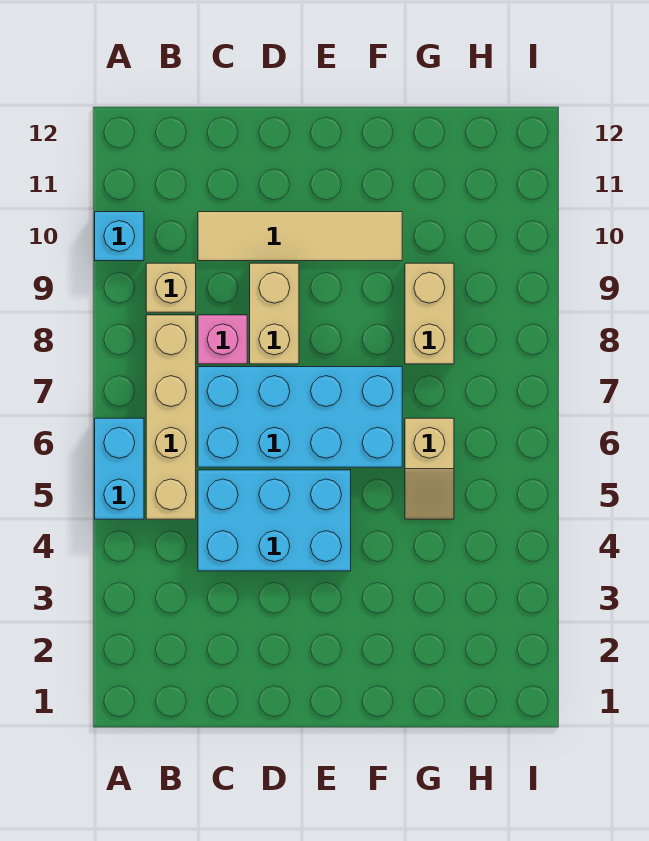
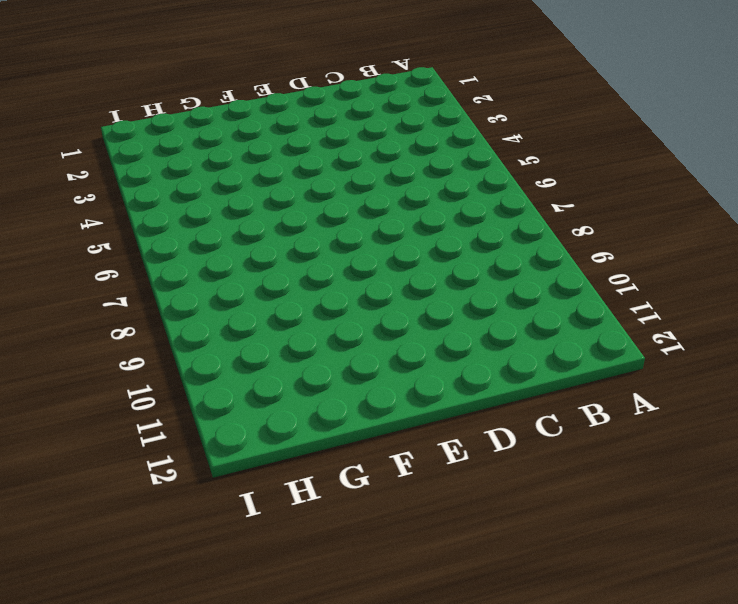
none -> cyan 1x2 brick [95,418,144,519]
none -> cyan 1x1 brick [95,212,144,261]

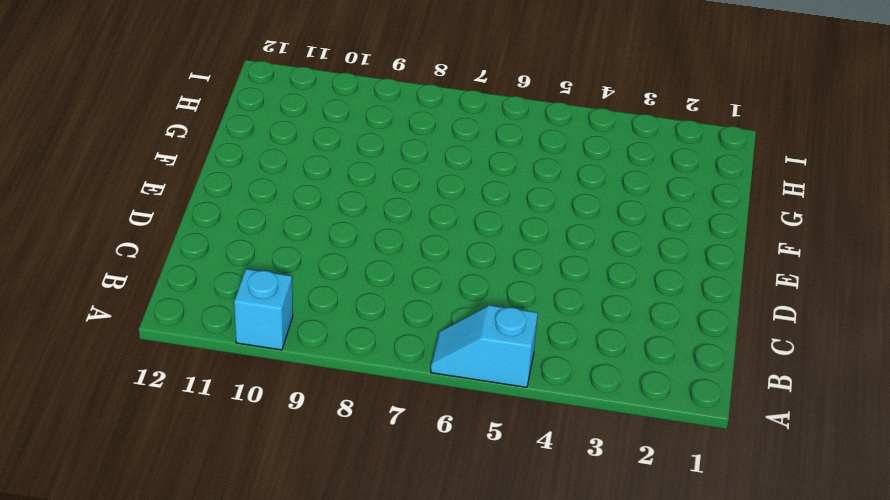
cyan 1x2 slope [431,305,538,387] -> cyan 1x2 brick [95,418,144,519]
none -> tan 1x4 brick [146,315,196,519]
none -> tan 1x1 brick [146,263,196,312]

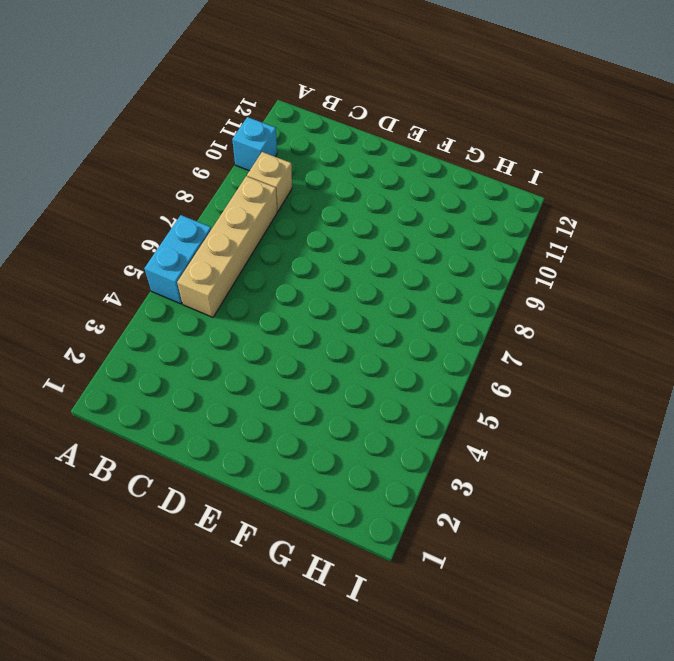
none -> cyan 2x3 brick [198,470,351,571]
none -> cyan 2x4 brick [198,367,402,467]

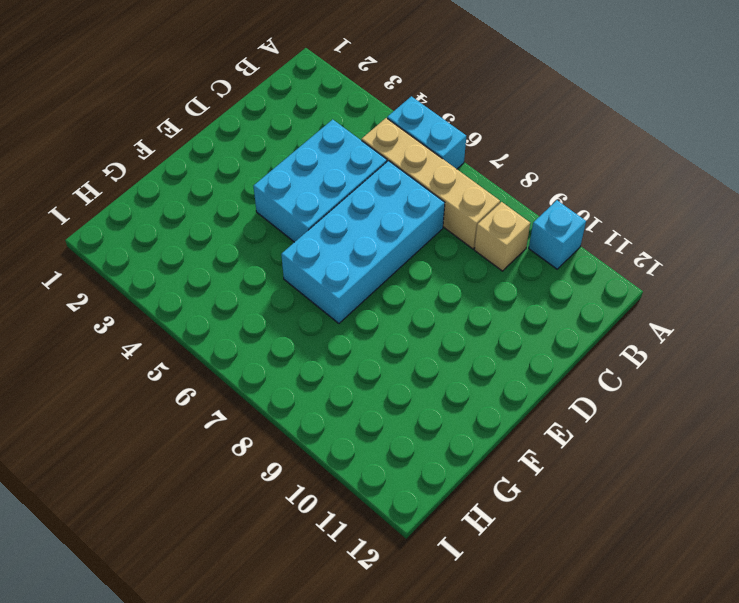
none -> pink 1x1 brick [198,315,247,364]
none -> tan 1x4 tile [198,212,402,261]

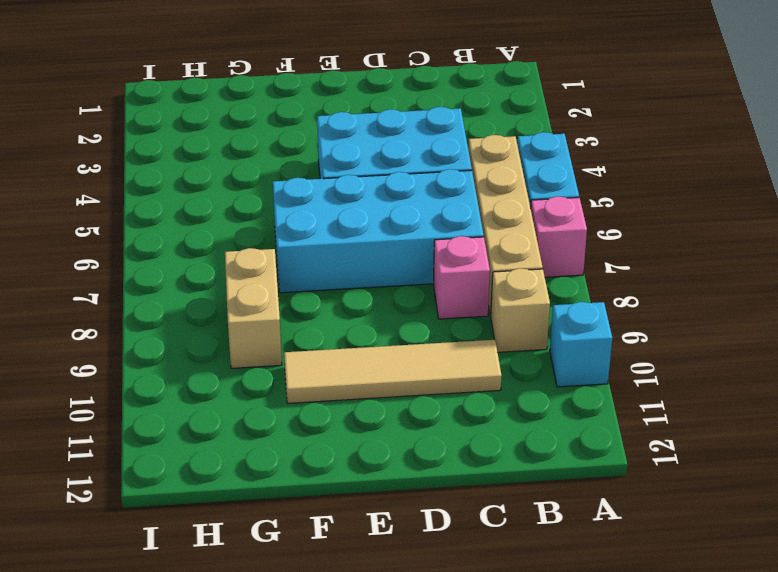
pink 1x1 brick [531,196,587,277] -> none
none -> tan 1x2 brick [250,263,299,364]
none -> tan 1x2 slope [405,418,454,519]

